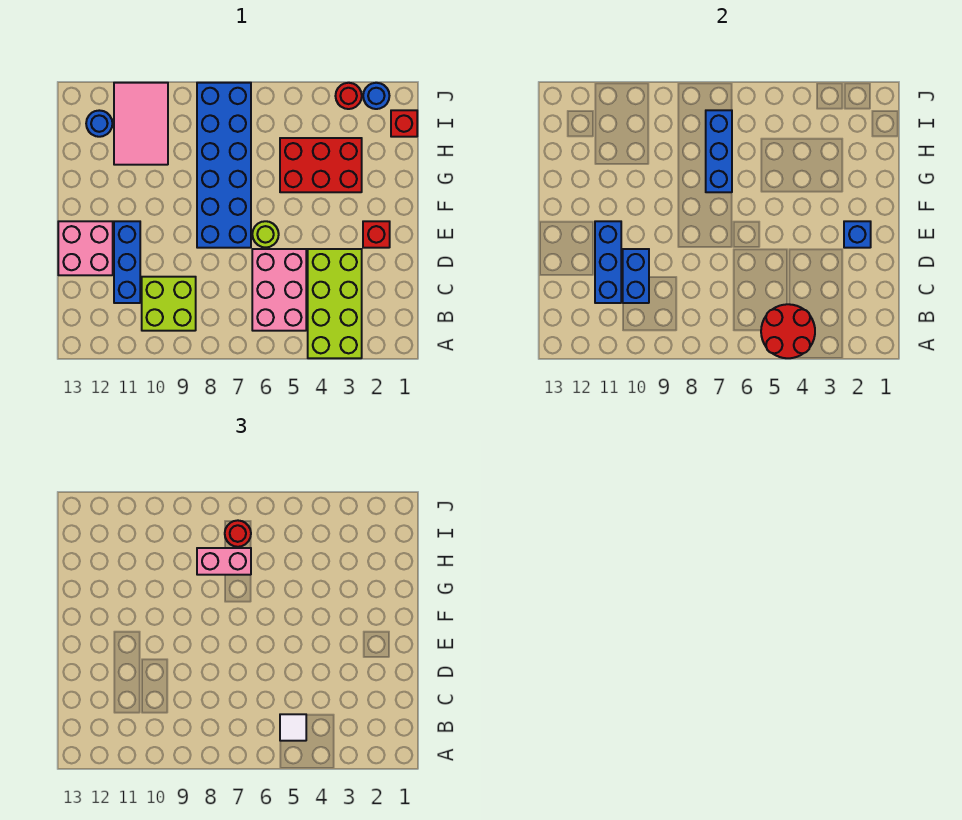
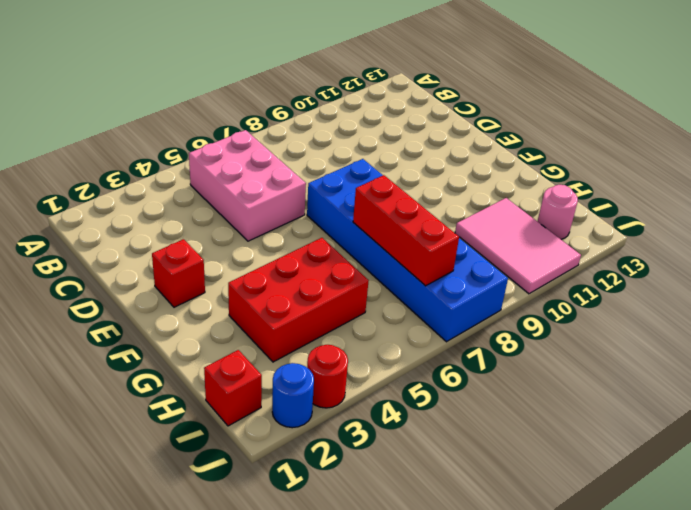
red 1x3 brick [353,175,459,286] -> blue 1x3 brick [706,110,732,192]
pink 1x1 round brick [537,185,578,239] -> blue 1x1 round brick [86,110,112,137]
none -> lime 2x4 brick [308,249,362,358]
none -> lime 2x2 brick [142,277,196,331]
none -> blue 1x3 brick [114,221,140,303]

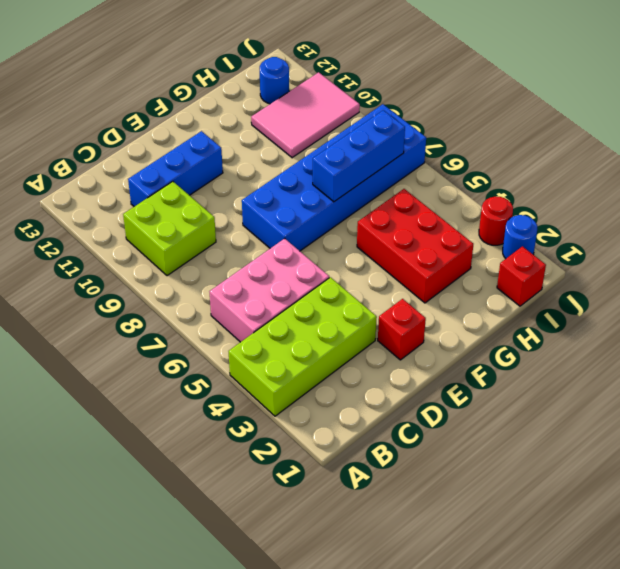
none -> pink 2x2 brick [58,221,113,275]
none -> lime 1x1 round brick [252,221,279,248]
none -> red 2x2 round brick [761,304,815,358]

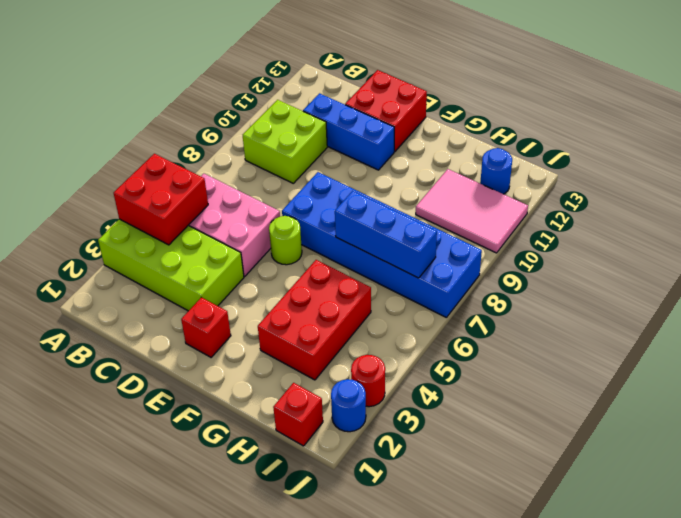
red 2x2 brick [114,154,208,245] -> red 2x2 round brick [761,304,815,358]
red 2x2 brick [345,70,427,152] -> pink 2x2 brick [58,221,113,275]
none -> blue 1x2 brick [623,249,649,303]
none -> blue 1x3 brick [595,221,621,303]
none -> blue 1x1 brick [844,221,871,248]

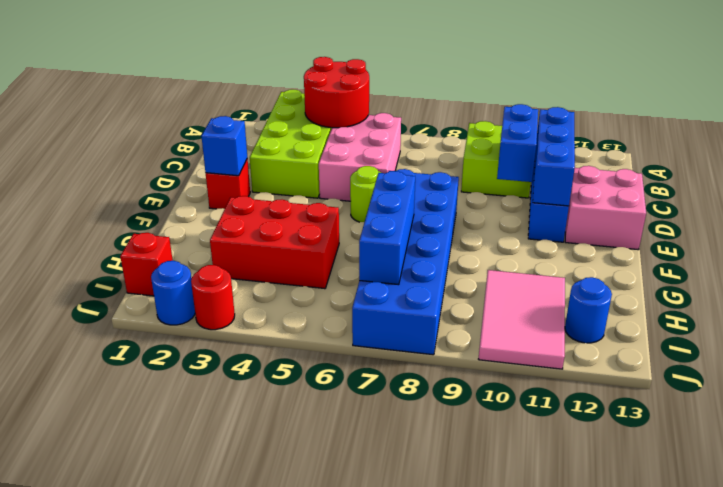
none -> white 1x1 tile [280,714,306,741]
none -> pink 1x2 brick [197,548,251,575]
none -> red 1x1 round brick [225,520,251,547]

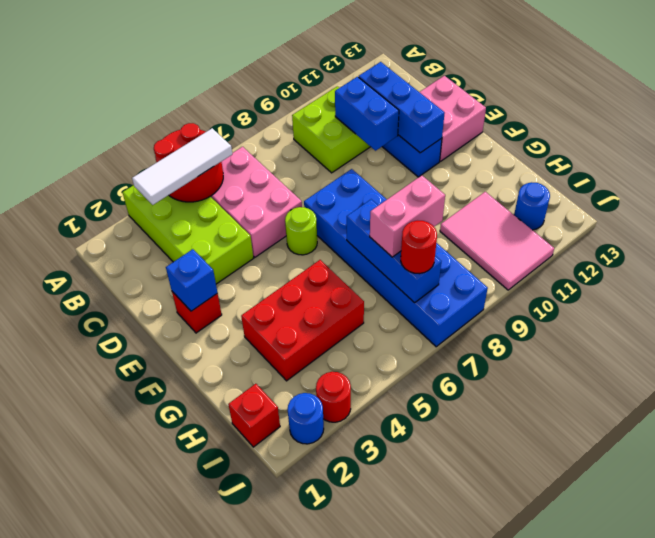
white 1x3 tile [132,128,232,205] -> white 1x1 tile [280,714,306,741]

